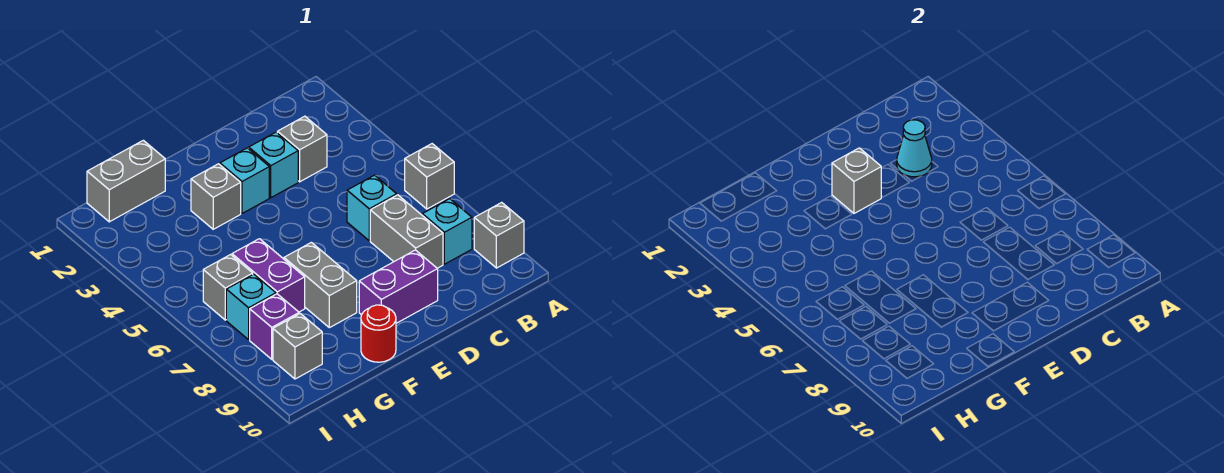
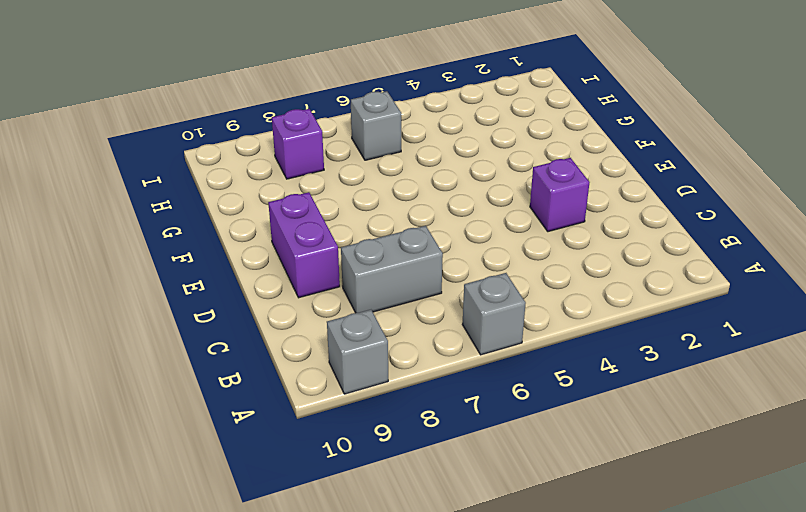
purple 1x1 brick [530,158,590,232] -> cyan 1x1 brick [248,132,298,198]
none -> cyan 1x1 brick [422,199,472,264]
none -> grey 1x1 brick [277,116,327,182]
none -> cyan 1x1 brick [347,175,397,241]

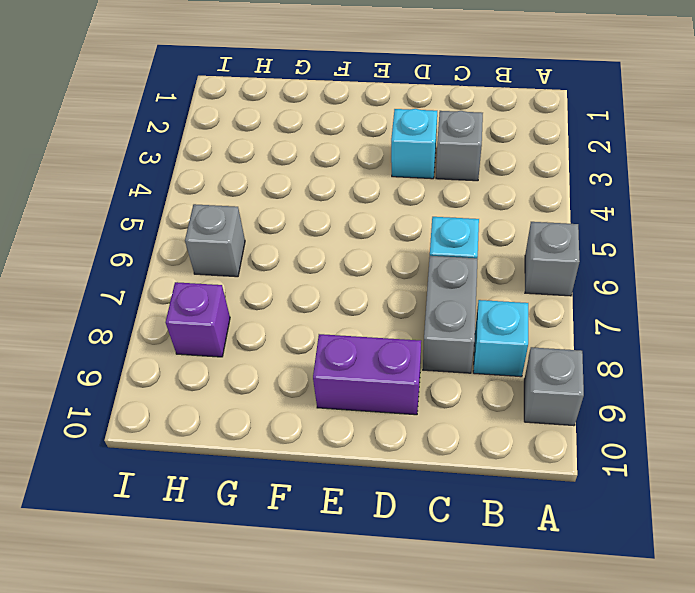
none -> cyan 1x1 brick [220,148,269,213]
none -> grey 1x1 brick [191,164,241,229]
none -> grey 1x2 brick [284,242,357,328]

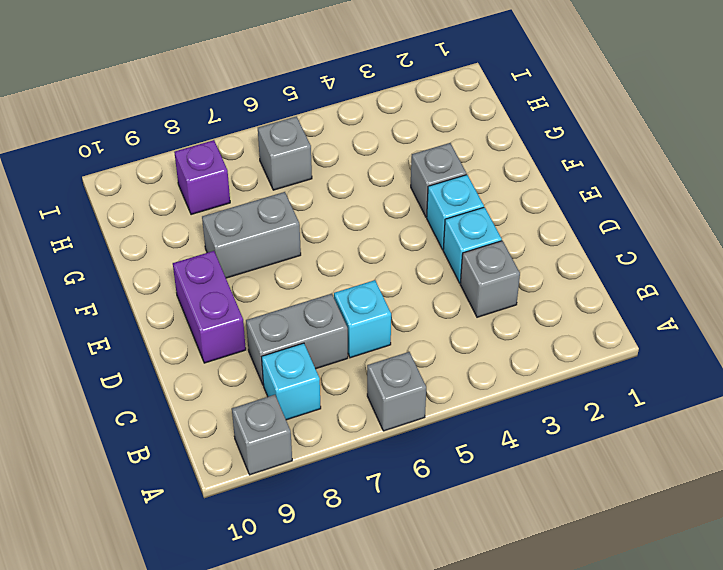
none -> red 1x1 round brick [361,305,396,362]
none -> grey 1x2 brick [87,140,165,222]
none -> purple 1x2 brick [232,239,305,312]

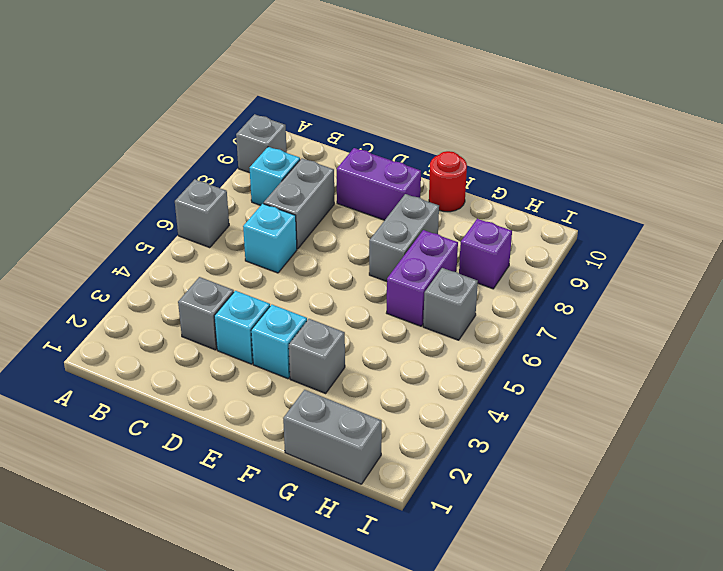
none -> cyan 1x1 brick [226,274,276,340]
none -> grey 1x1 brick [273,314,322,379]
none -> cyan 1x1 cone [897,120,932,177]

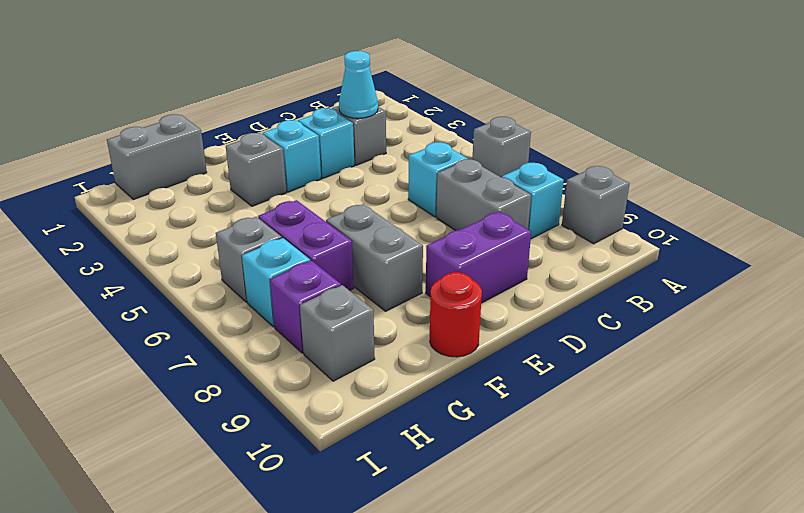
none -> grey 1x1 brick [832,148,881,213]

